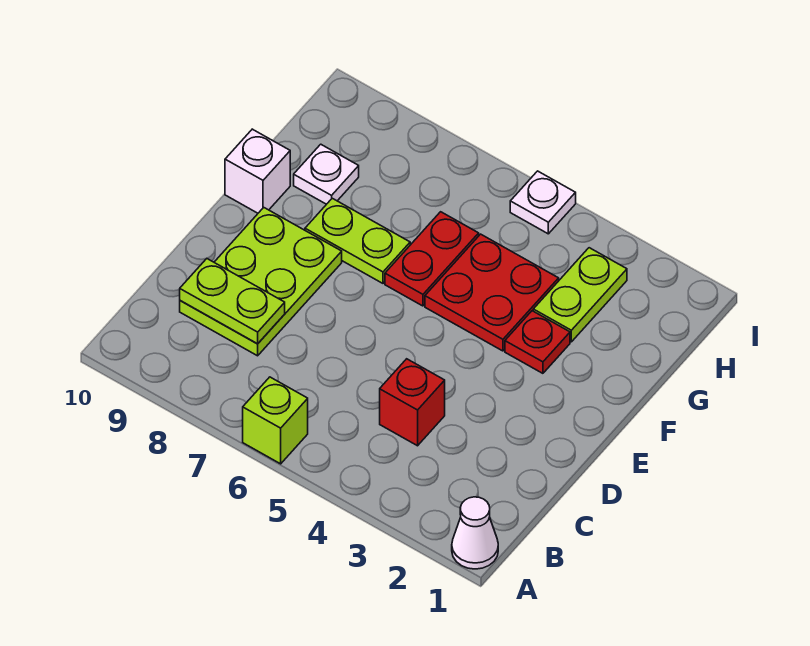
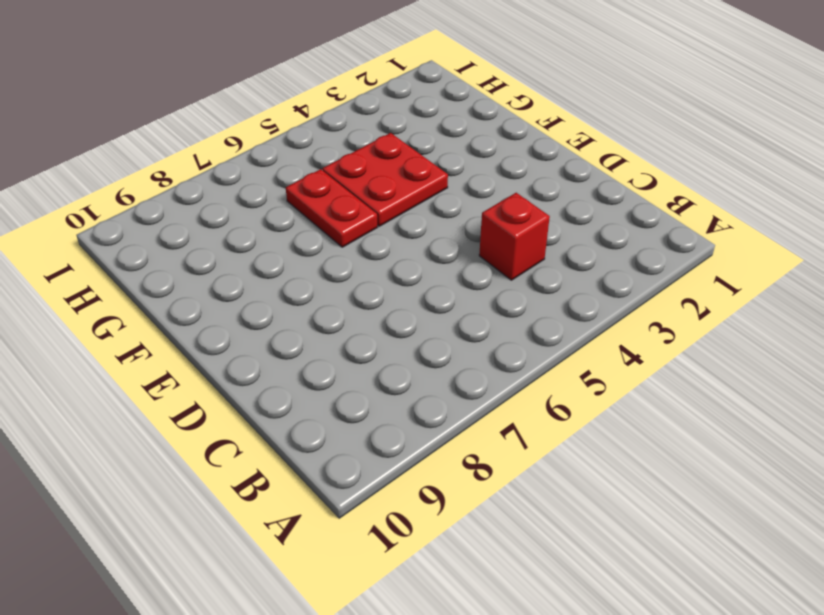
none -> white 1x1 cone [452,497,498,569]
none -> lime 1x1 brick [243,377,308,464]
none -> lime 2x3 plate [180,208,342,356]

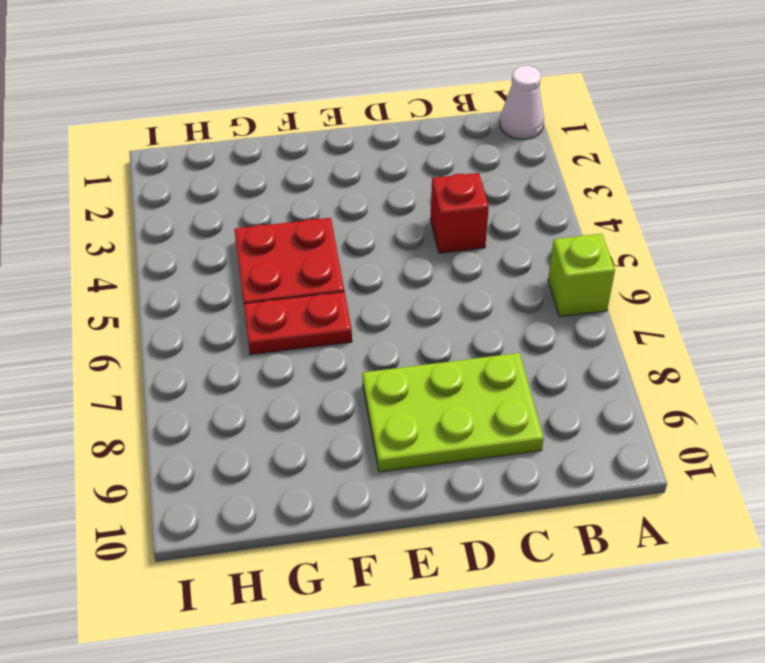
none -> red 1x1 plate [505,311,570,373]
none -> lime 1x2 plate [305,198,410,283]
none -> white 1x1 brick [225,129,290,213]

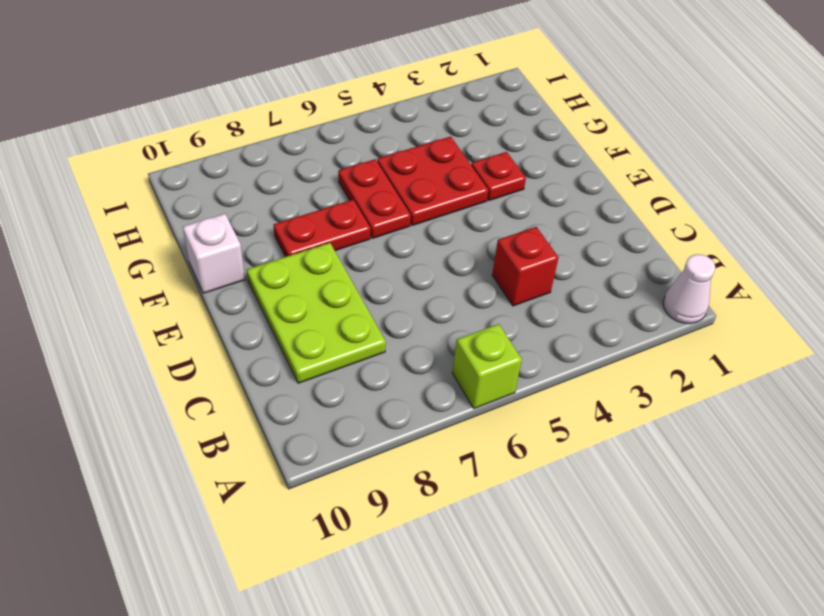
red 1x2 plate [273,200,371,257] -> lime 1x2 plate [305,198,410,283]
none -> lime 1x2 plate [533,248,627,342]
none -> white 1x1 plate [294,144,359,204]
none -> white 1x1 plate [510,171,576,234]

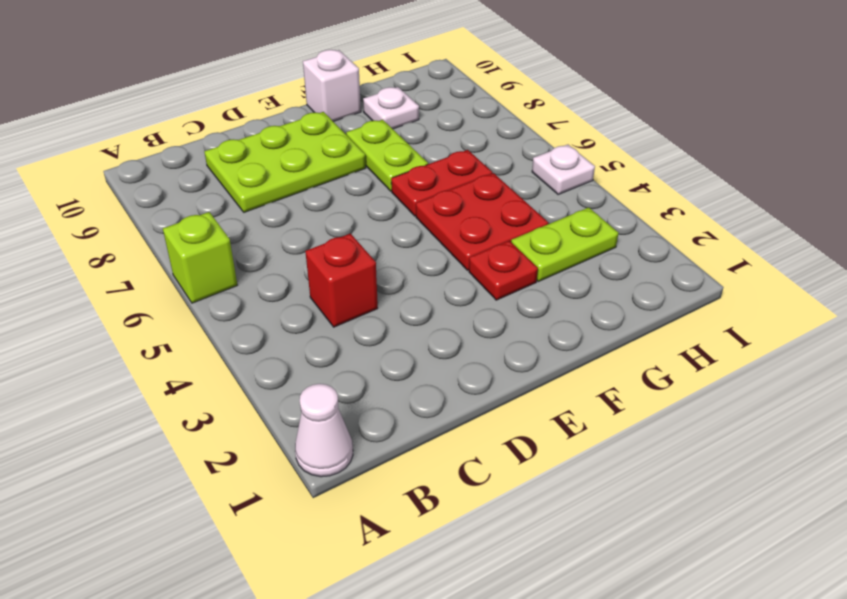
none -> lime 1x2 plate [180,259,285,344]

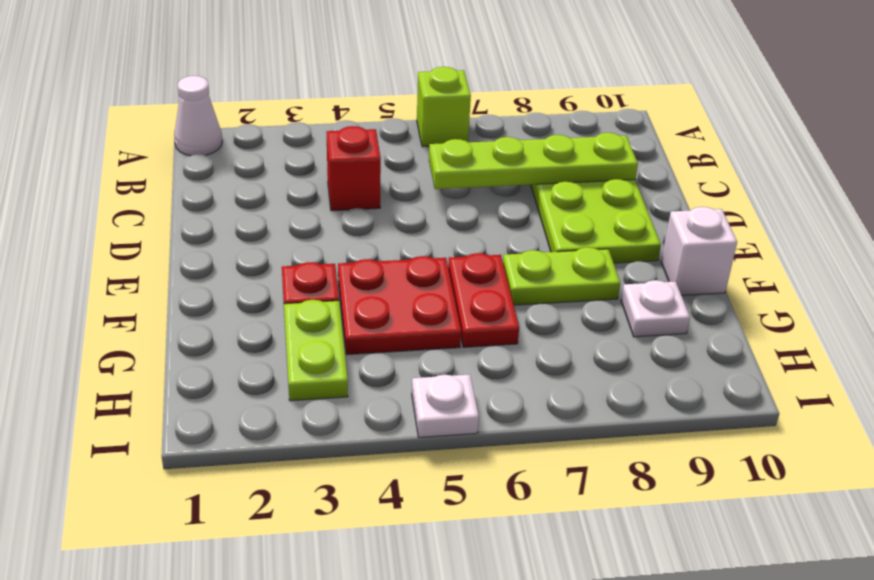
lime 1x4 plate [429,133,638,189] -> lime 1x2 plate [180,259,285,344]

